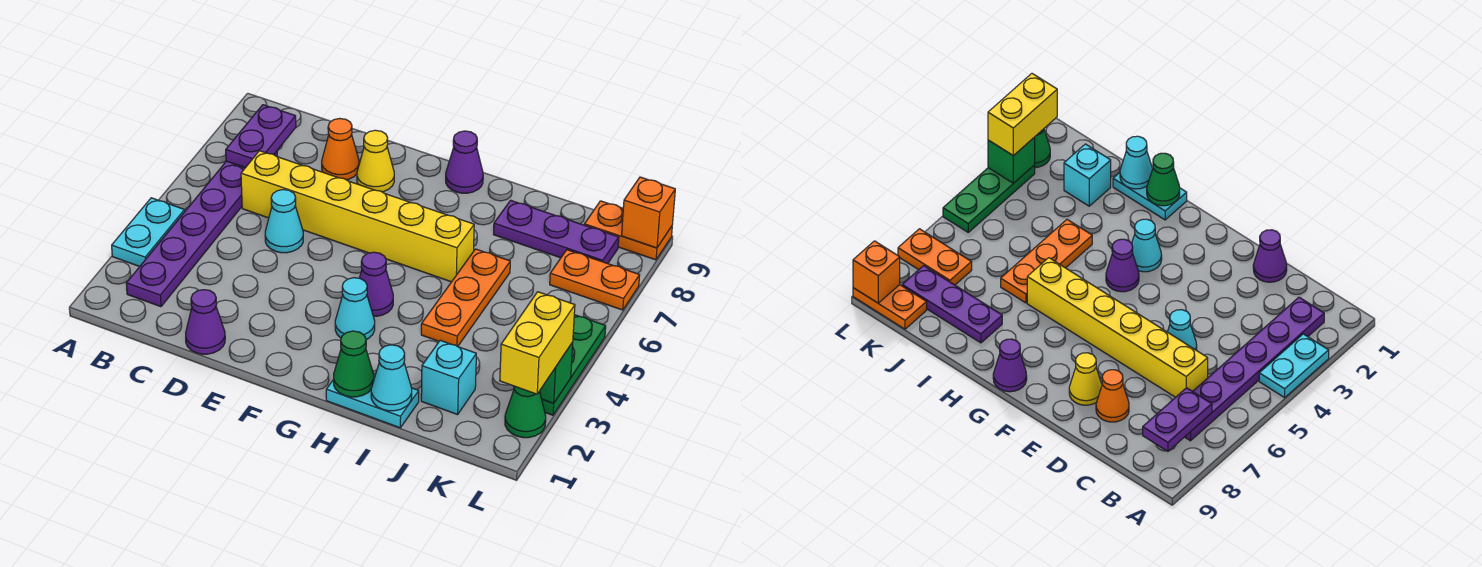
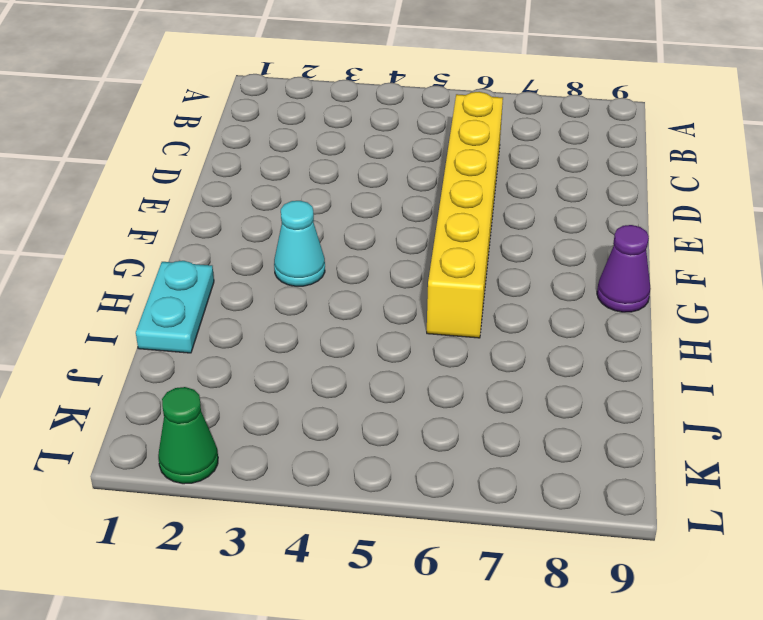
none -> cyan 1x2 plate [112,198,185,266]
none -> purple 1x6 plate [126,151,277,307]
none -> purple 1x1 cone [186,290,225,354]

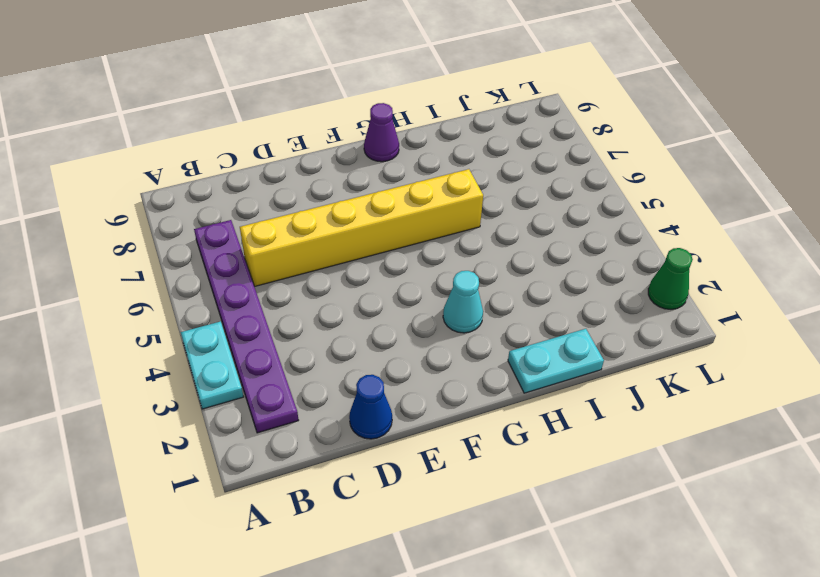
blue 1x1 cone [349,375,392,439] -> purple 1x1 cone [186,290,225,354]
none -> cyan 1x1 cone [265,190,303,253]
none -> orange 1x1 cone [322,118,359,180]
none -> yellow 1x1 cone [357,130,394,192]

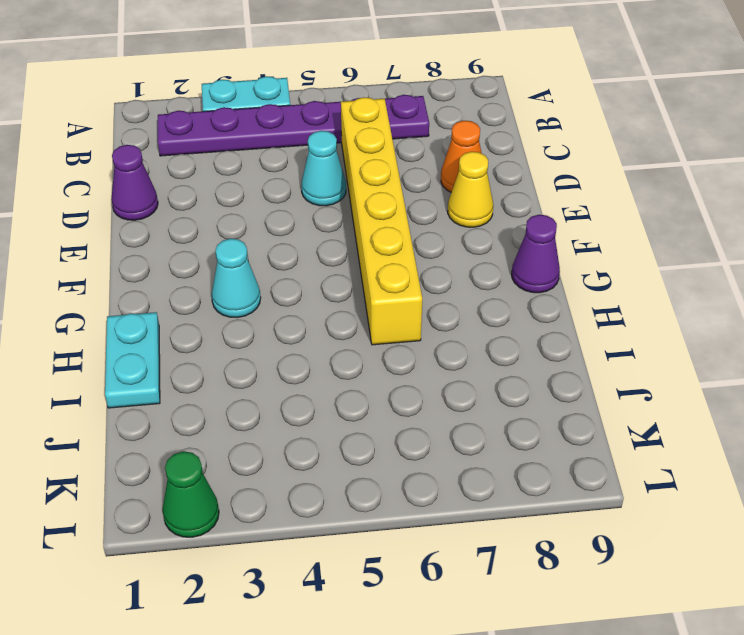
none -> purple 1x1 cone [360,252,393,316]
none -> orange 1x3 plate [421,249,510,347]
none -> purple 1x3 plate [494,200,619,264]

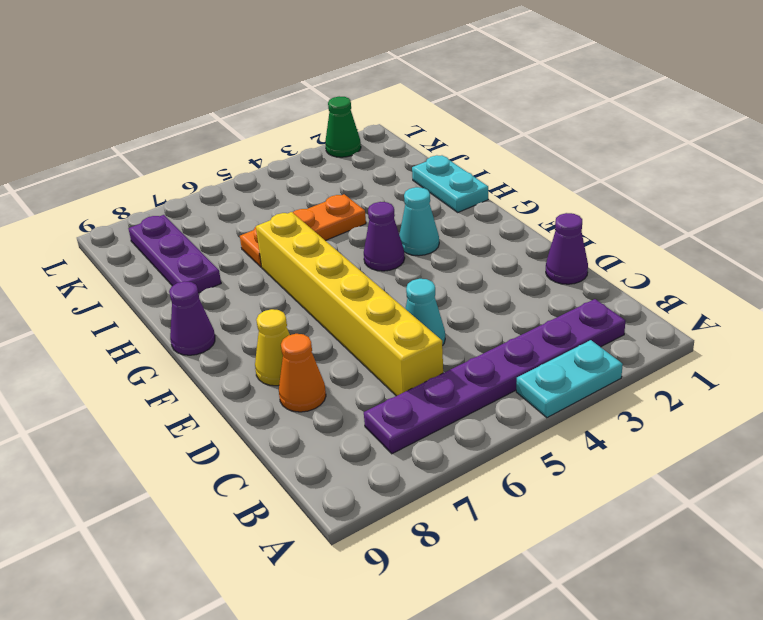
none -> cyan 1x1 brick [421,340,476,415]
none -> orange 1x2 plate [550,250,640,310]
none -> orange 1x2 plate [584,201,672,260]

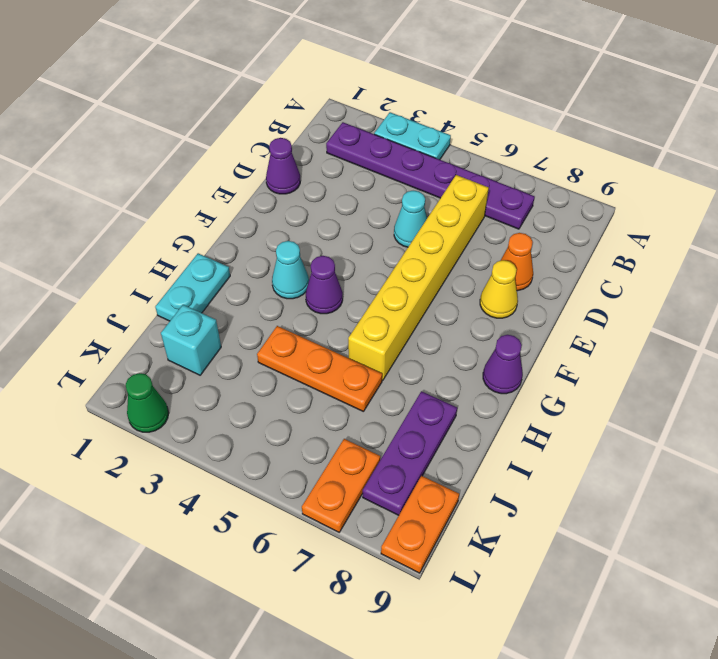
none -> green 1x3 plate [542,315,606,415]
none -> purple 1x2 plate [226,105,296,168]
none -> green 1x1 cone [334,331,374,397]

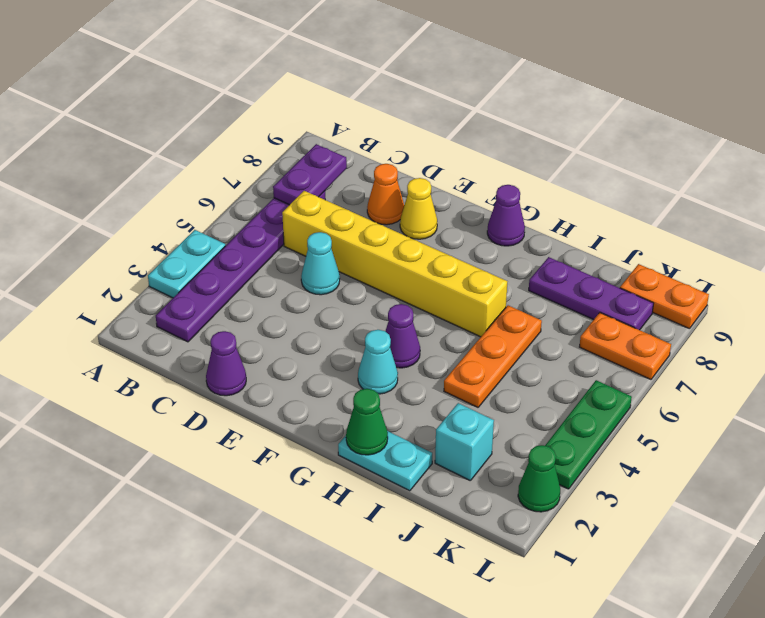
none -> cyan 1x1 cone [371,345,412,411]
none -> green 1x1 brick [540,342,573,403]
none -> orange 1x1 brick [622,177,675,248]

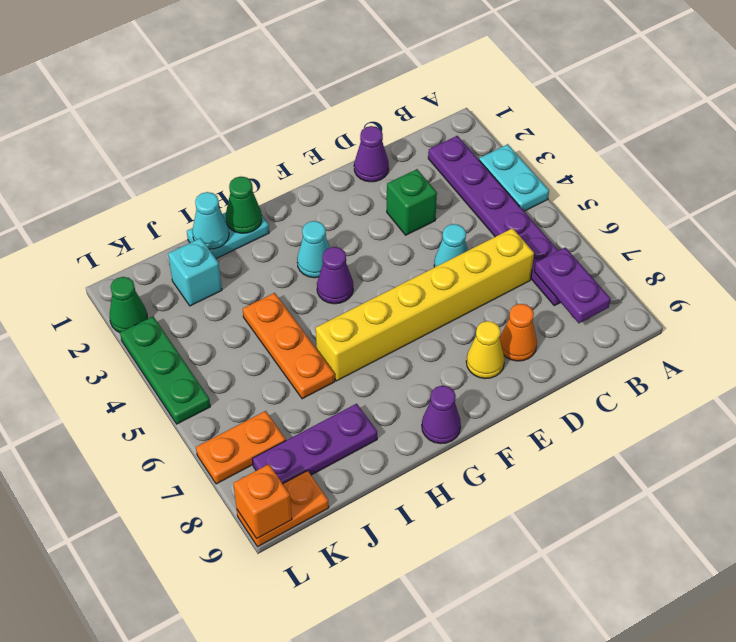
green 1x1 brick [387,169,437,235] -> green 1x1 brick moved to [540,342,573,403]
none -> yellow 1x2 brick [500,292,575,394]

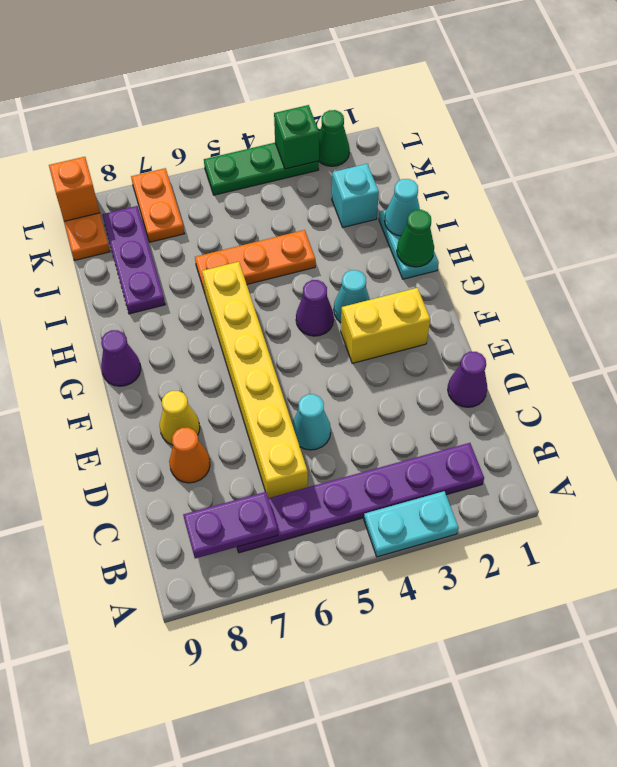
yellow 1x2 brick [341,288,430,363] -> yellow 1x2 brick moved to [500,292,575,394]

